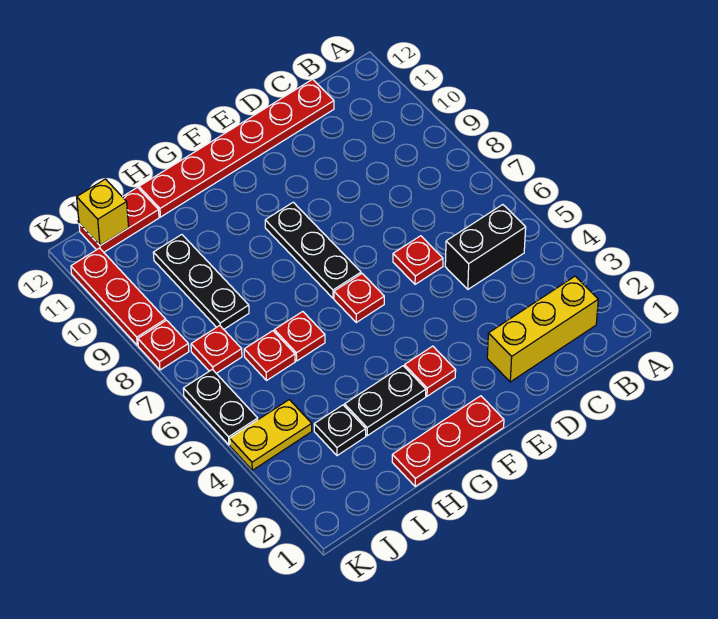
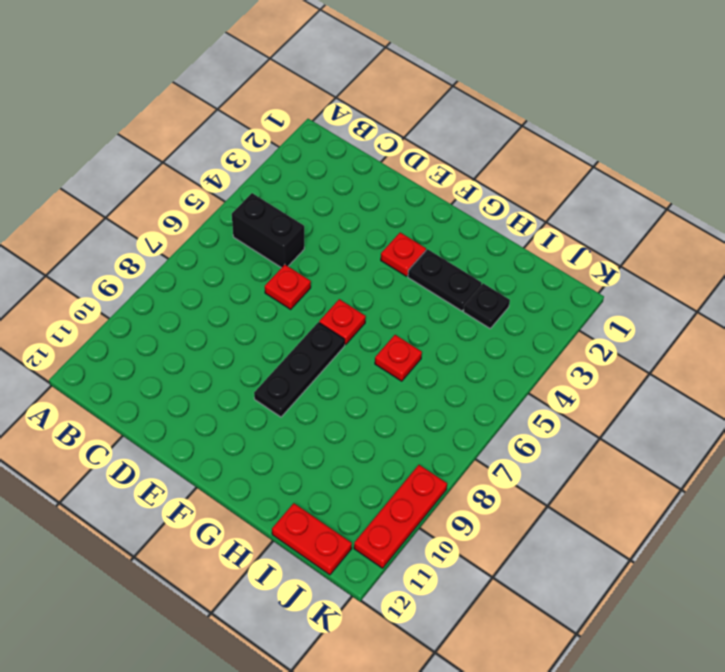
none -> yellow 1x3 brick [487,276,598,382]
none -> red 1x6 plate [139,79,334,217]
none -> red 1x3 plate [392,396,504,486]

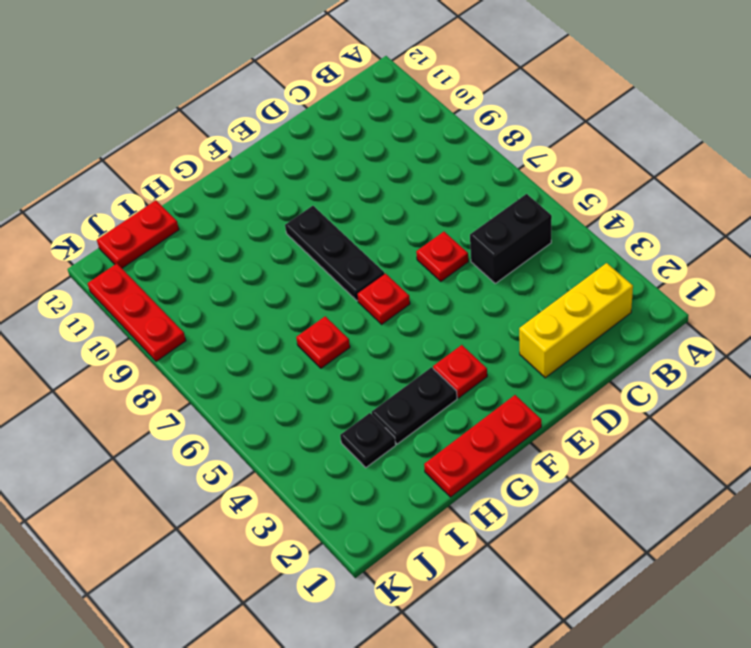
none -> red 1x6 plate [139,79,334,217]
none -> red 1x1 plate [244,331,295,380]
none -> black 1x3 plate [153,235,249,329]

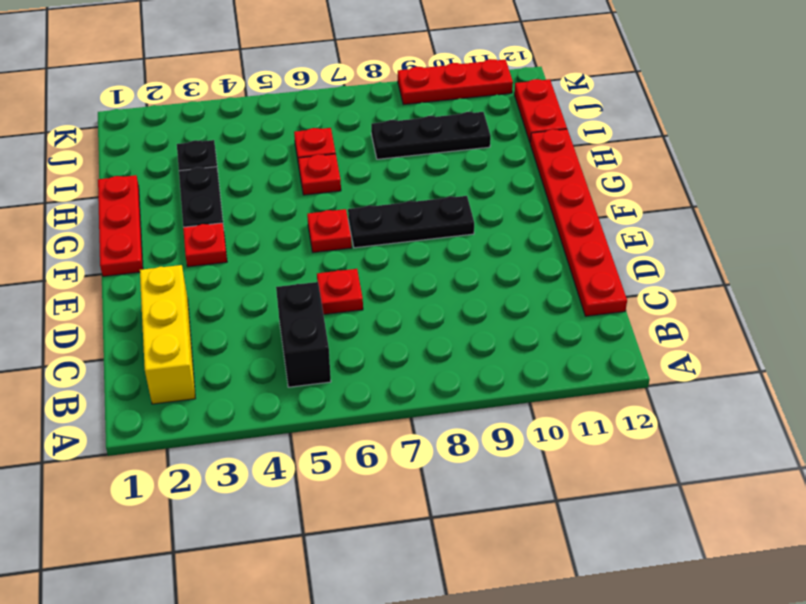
none -> yellow 1x2 plate [230,400,312,470]
none -> red 1x1 plate [191,326,242,373]
none -> black 1x2 plate [183,369,258,445]

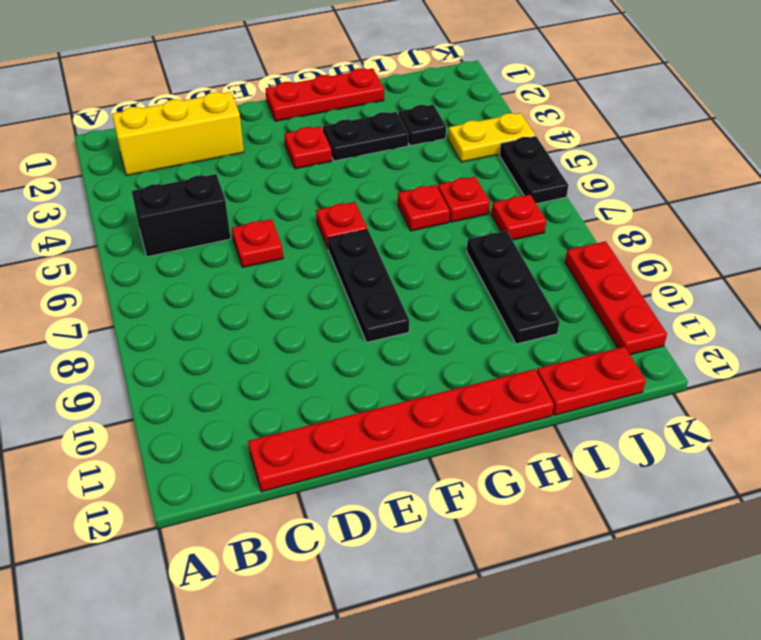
none -> red 1x1 plate [138,320,189,370]
none -> yellow 1x1 brick [77,179,129,245]

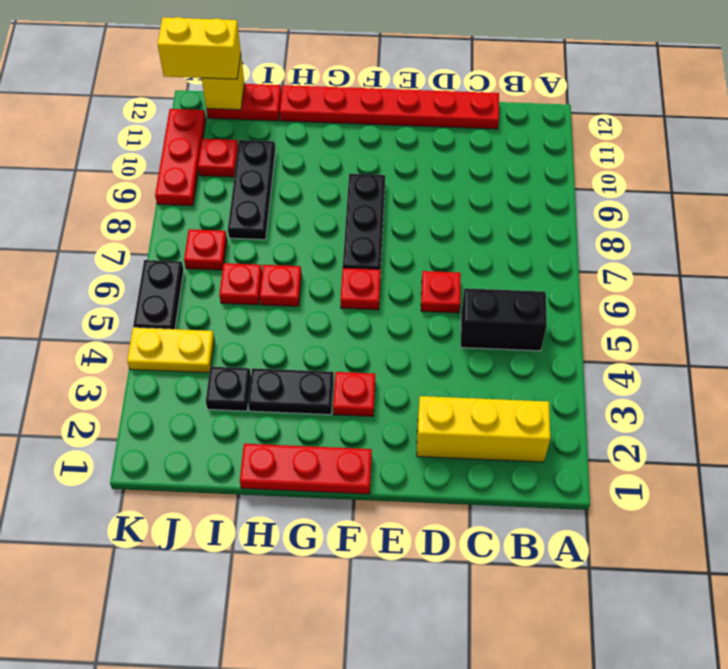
red 1x1 plate [198,139,238,177] -> red 1x1 plate moved to [138,320,189,370]
yellow 1x2 brick [158,17,241,79] -> none

